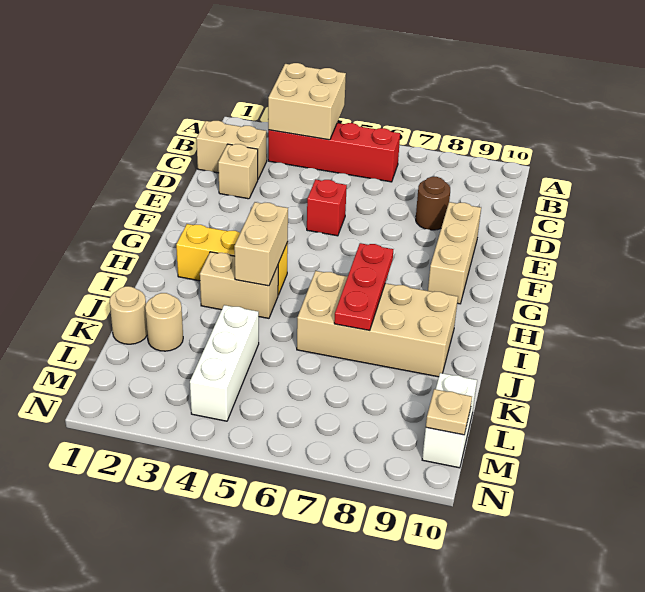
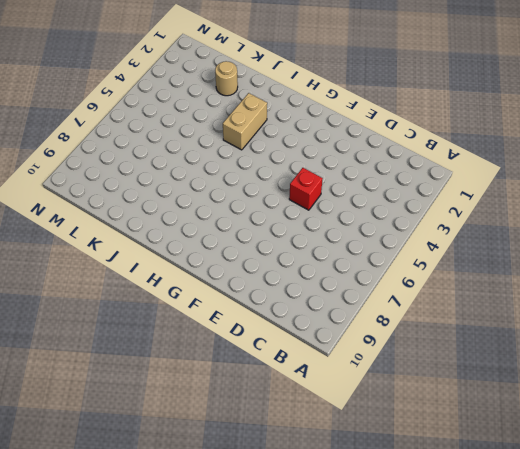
none -> red 1x4 brick [268,123,400,182]
none -> tan 1x2 brick [196,121,267,179]
none -> tan 1x1 brick [218,144,258,199]

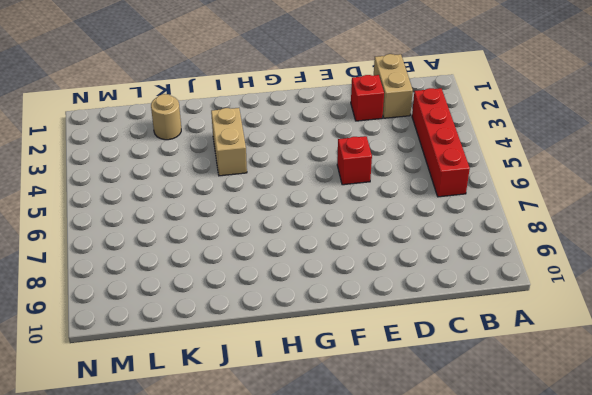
red 1x1 brick [351,75,384,121] -> tan 1x1 brick [218,144,258,199]
none -> brown 1x1 round brick [416,177,450,230]
none -> tan 1x3 brick [428,202,481,304]
none -> yellow 1x3 brick [176,224,288,295]

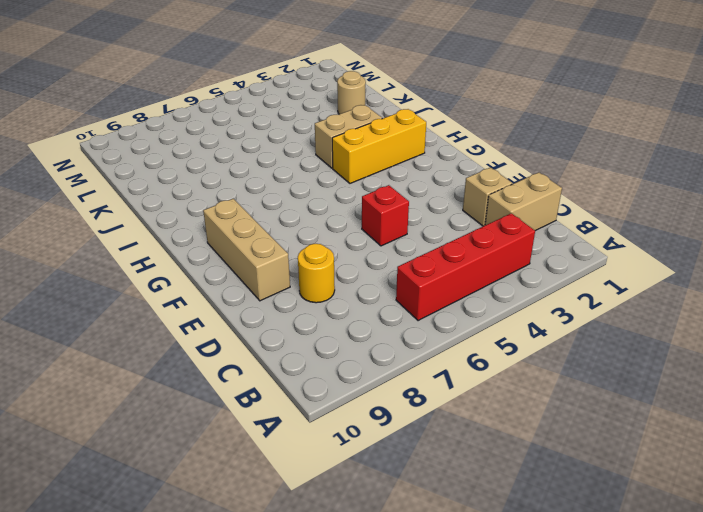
yellow 1x1 round brick [298,244,335,303] -> brown 1x1 round brick [416,177,450,230]
none -> tan 2x4 brick [297,271,458,377]
none -> tan 1x1 round brick [109,286,147,344]
none -> white 1x3 brick [190,305,259,421]

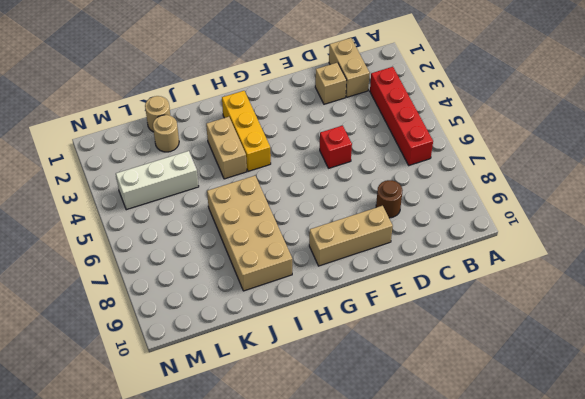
none -> white 1x2 brick [422,373,477,468]
none -> tan 2x2 brick [268,63,346,140]
none -> tan 1x2 brick [234,202,288,286]

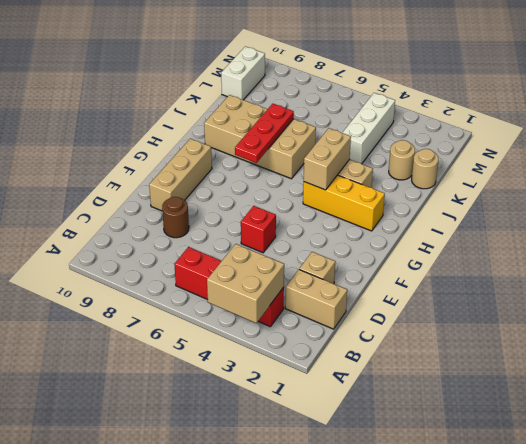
none -> tan 1x1 plate [426,389,472,435]

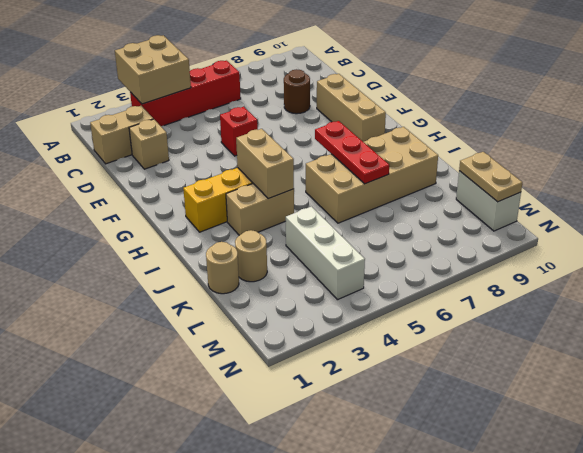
tan 1x2 plate [459,152,522,202] -> tan 1x1 plate [426,389,472,435]

